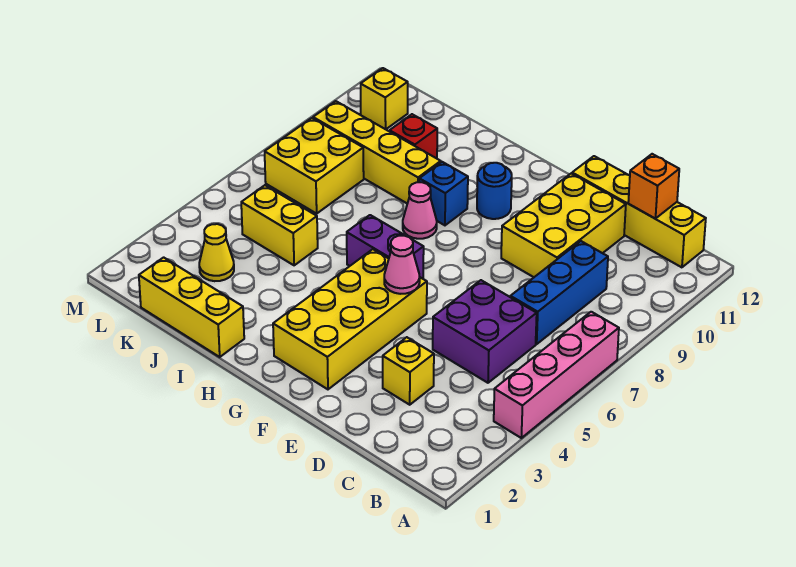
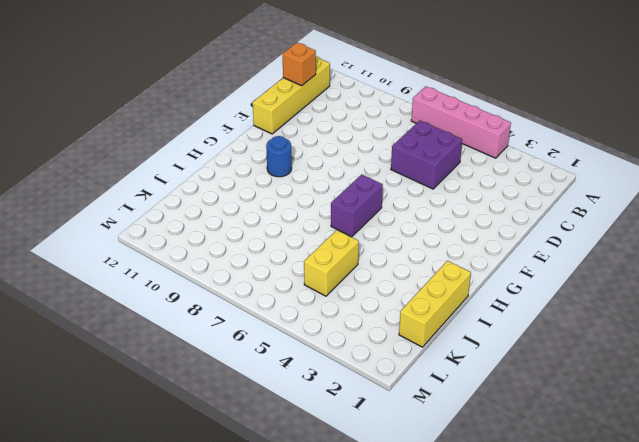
none -> blue 1x3 brick [510,241,608,344]
none -> yellow 1x1 brick [383,337,434,405]
none -> yellow 2x3 brick [501,174,626,277]

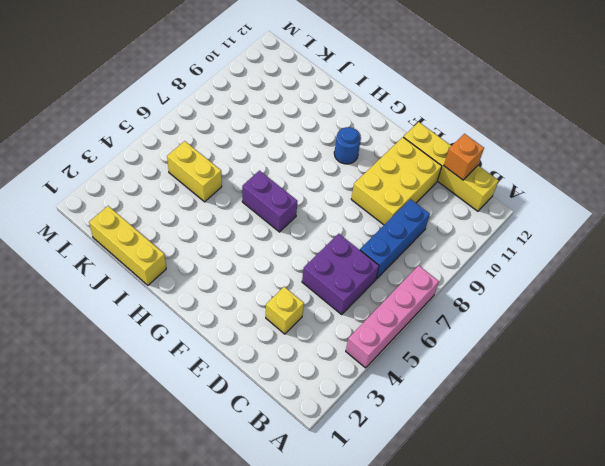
none -> yellow 2x4 brick [273,249,427,389]
none -> pink 1x1 cone [403,182,437,239]
none -> blue 1x1 brick [419,162,468,225]

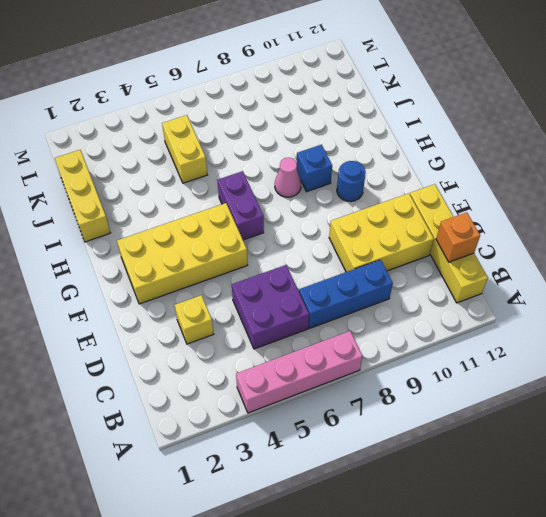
none -> yellow 1x4 brick [313,101,441,204]
none -> red 1x1 brick [390,114,437,158]
none -> yellow 1x1 cone [199,224,234,281]

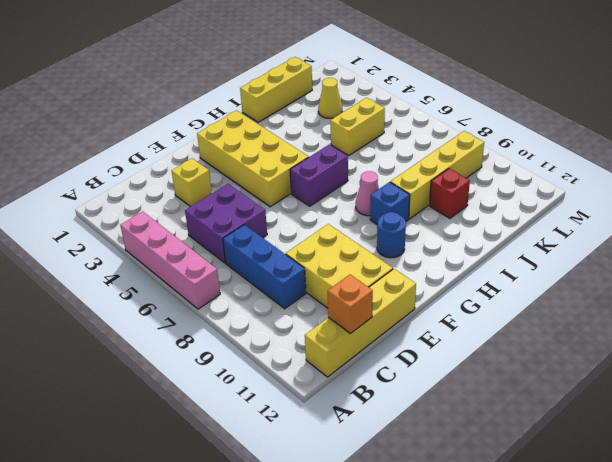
none -> yellow 2x2 brick [265,118,364,214]
none -> yellow 1x1 brick [361,68,408,129]
none -> pink 1x1 cone [384,236,420,294]

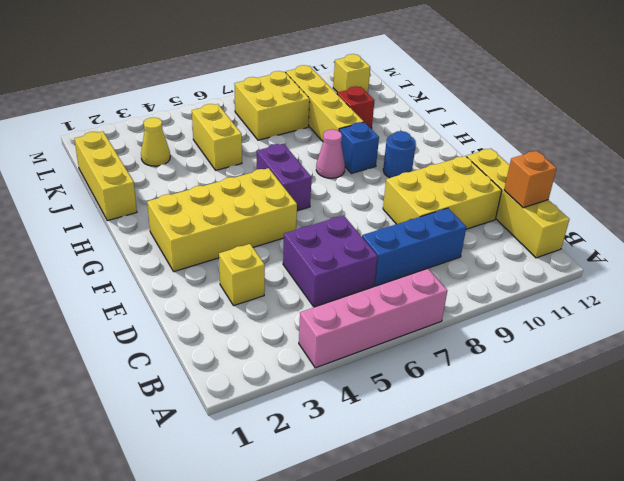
none -> pink 1x1 cone [384,236,420,294]

